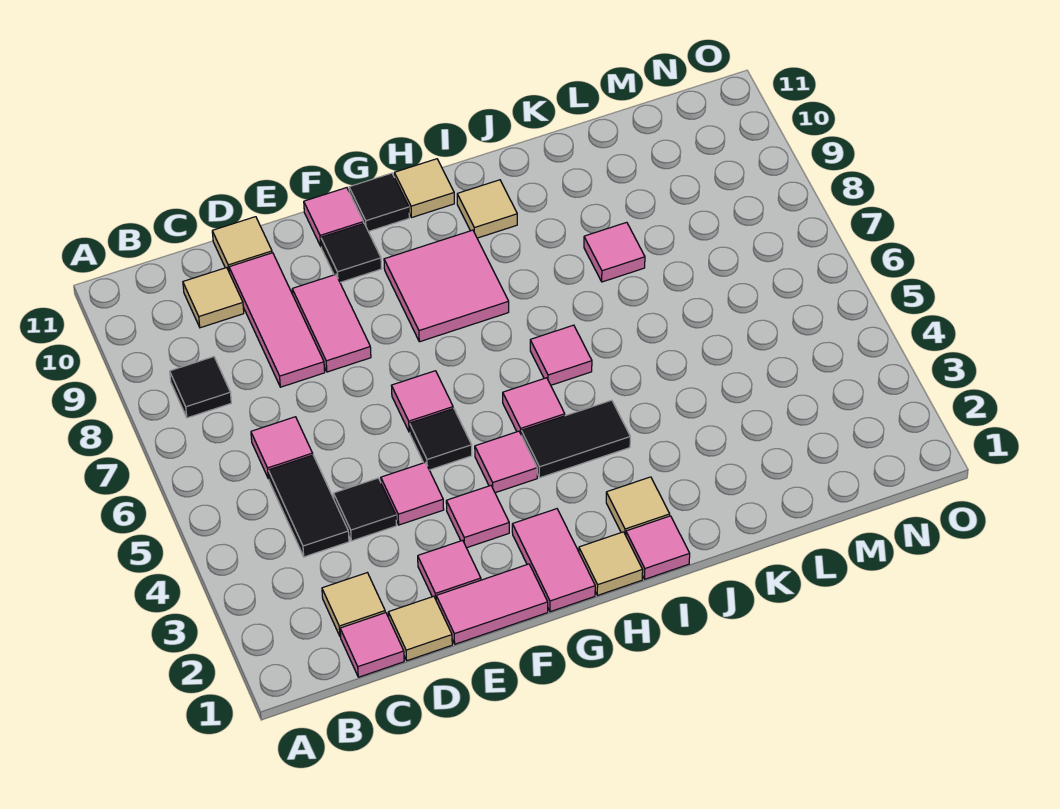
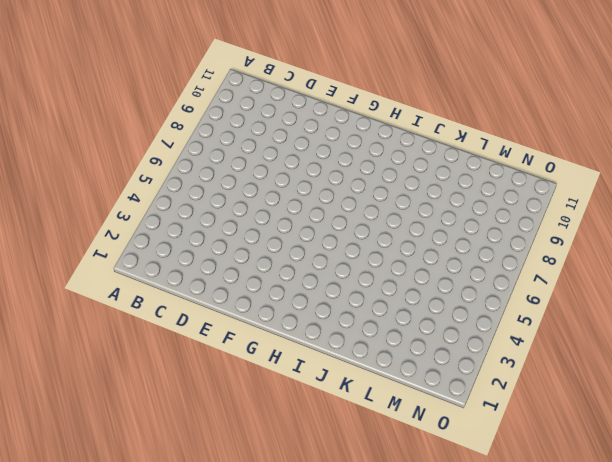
none -> black 1x1 tile [170,357,231,418]
none -> pink 1x1 tile [340,613,404,677]
none -> tan 1x1 tile [322,573,385,637]
none -> black 1x2 tile [268,455,349,557]

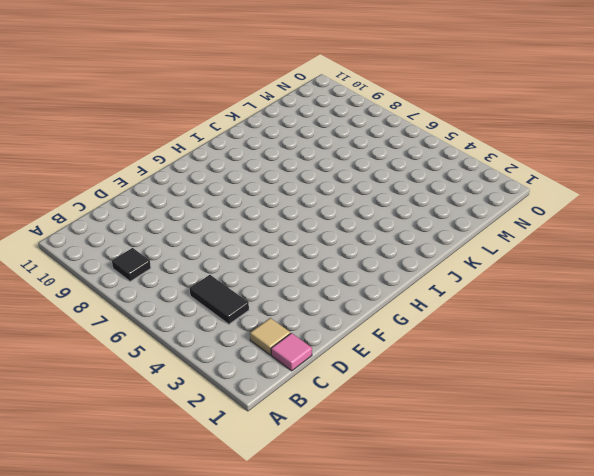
none -> pink 1x1 tile [251,417,313,479]
none -> tan 1x1 tile [183,268,244,328]
none -> tan 1x1 tile [388,596,452,661]
none -> black 1x1 tile [334,478,396,541]

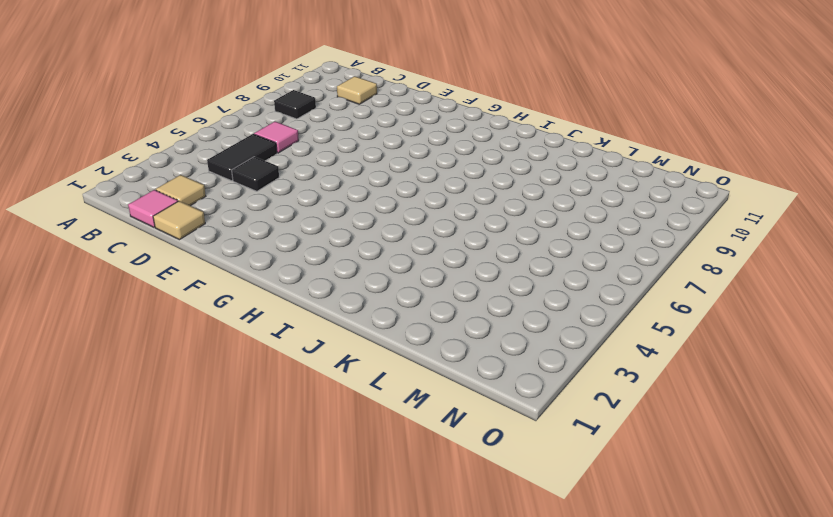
none -> pink 1x3 tile [229,253,325,387]
none -> tan 1x1 tile [212,217,272,273]
none -> pink 1x2 tile [436,564,548,644]
none -> pink 1x1 tile [418,540,481,599]

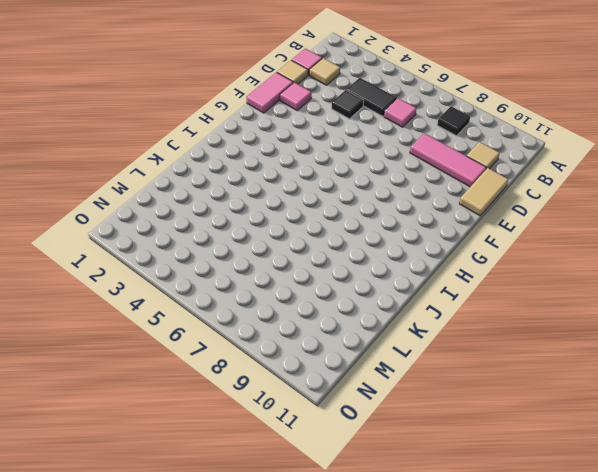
tan 1x2 tile [459,168,509,216] -> tan 1x1 tile [212,217,272,273]
none -> pink 1x1 tile [381,462,444,525]
none -> pink 1x2 tile [292,275,371,372]
none -> pink 1x1 tile [446,486,509,548]
none -> black 1x1 tile [410,408,472,470]

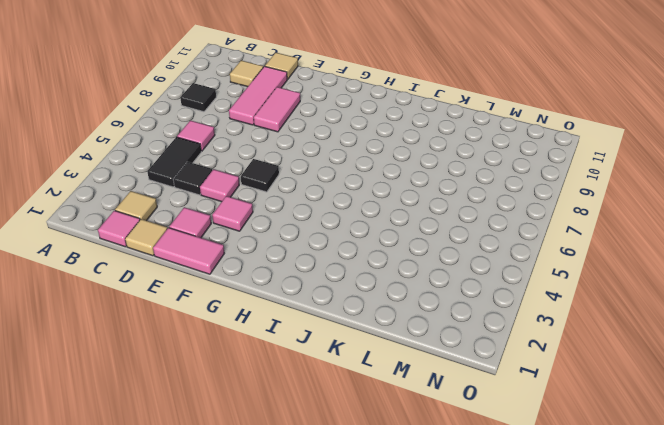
none -> pink 1x1 tile [391,371,453,432]
none -> black 1x1 tile [321,224,381,282]
none -> pink 1x1 tile [304,188,364,246]
none -> pink 1x2 tile [512,509,595,612]

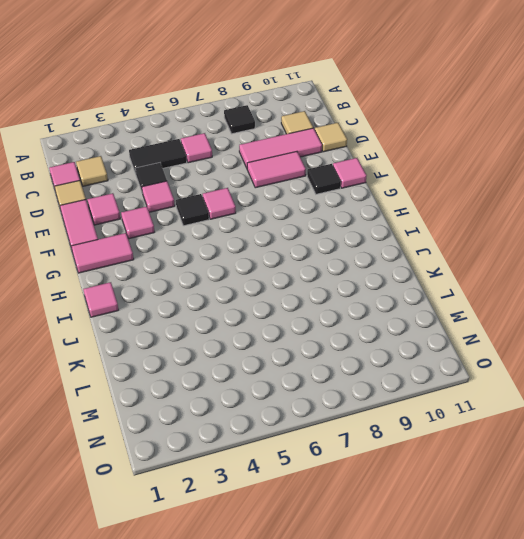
none -> pink 1x1 tile [475,431,537,493]
none -> pink 2x2 tile [384,230,509,342]
none -> black 1x1 tile [349,173,409,232]
none -> tan 1x1 tile [579,532,643,595]

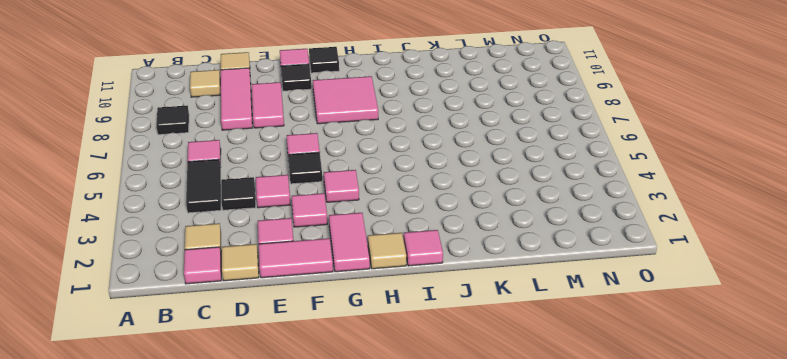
none -> black 1x2 tile [521,400,630,478]
none -> pink 1x1 tile [503,378,565,433]
none -> tan 1x1 tile [394,159,454,217]
none -> tan 1x1 tile [606,477,670,535]

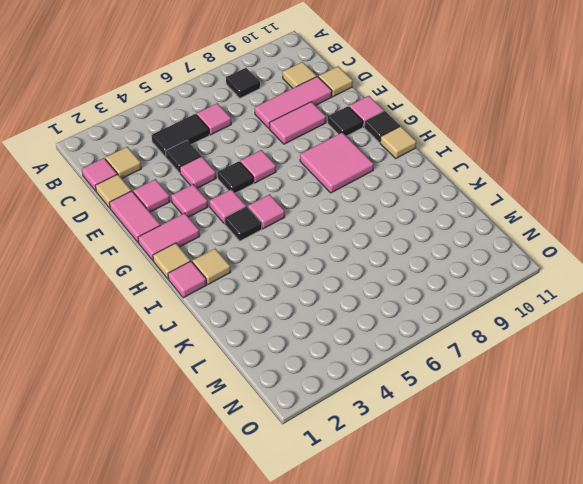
black 1x1 tile [225,206,262,241] -> black 1x2 tile [521,400,630,478]
none -> pink 1x1 tile [530,325,592,385]
none -> tan 1x1 tile [457,180,517,238]
none -> pink 1x1 tile [584,222,645,282]

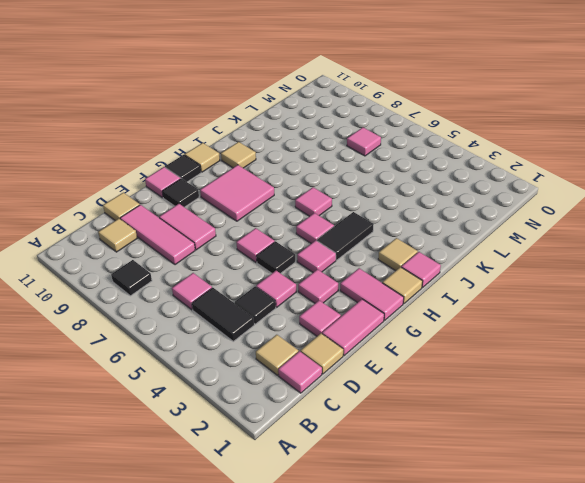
pink 1x1 tile [347,127,381,156] -> pink 1x1 tile moved to [584,222,645,282]

